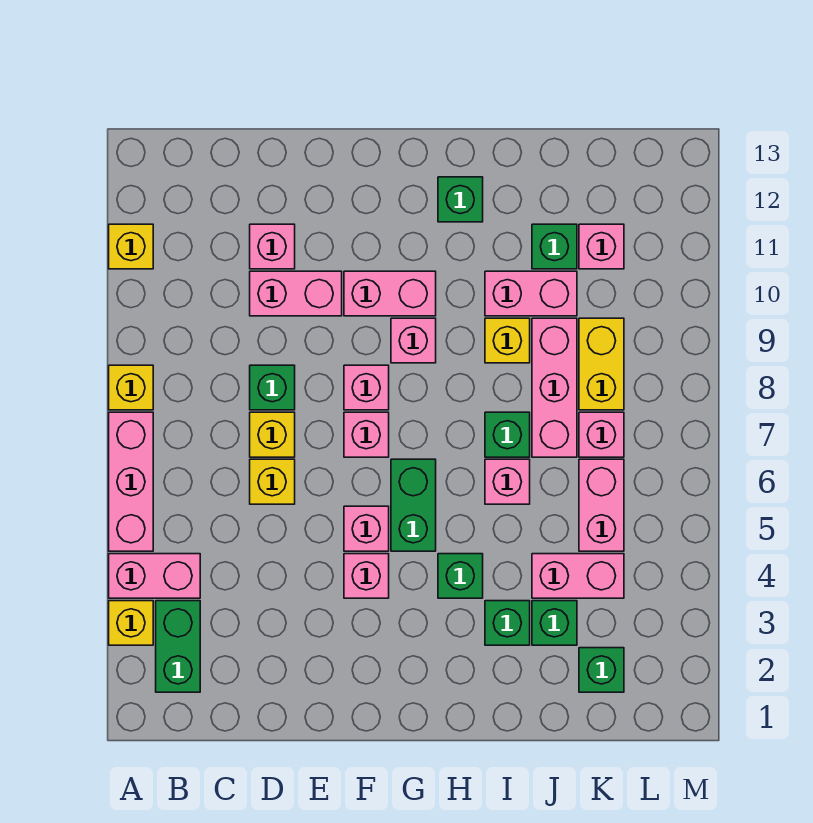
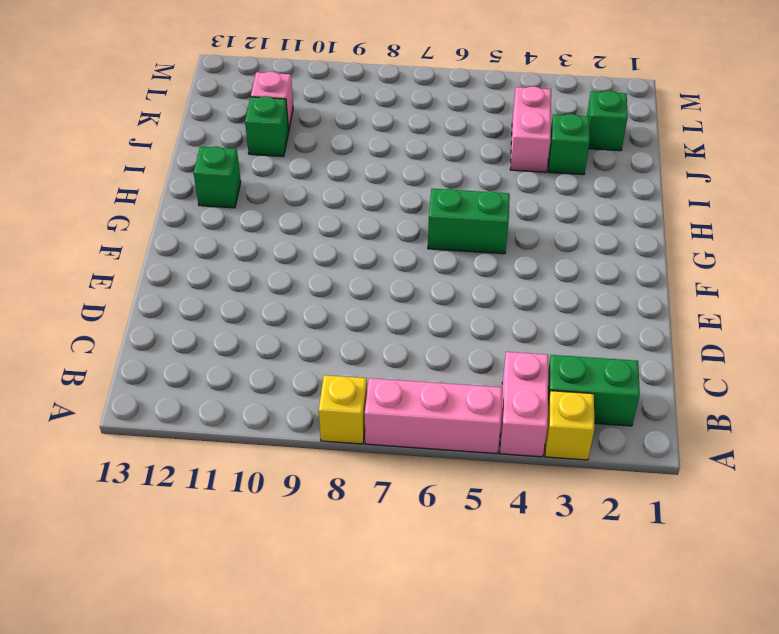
none -> yellow 1x1 brick [109,224,153,269]
none -> yellow 1x1 brick [250,459,295,504]
none -> yellow 1x1 brick [250,412,295,457]
none -> green 1x1 brick [250,365,295,410]

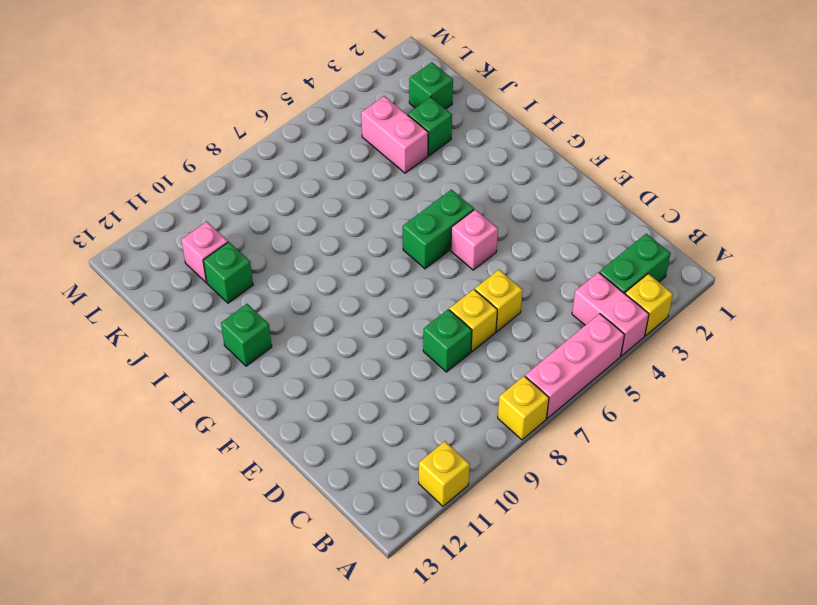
none -> pink 1x2 brick [250,271,342,316]
none -> pink 1x1 brick [250,224,295,269]
none -> pink 1x1 brick [344,554,389,598]
none -> pink 1x1 brick [344,412,389,457]

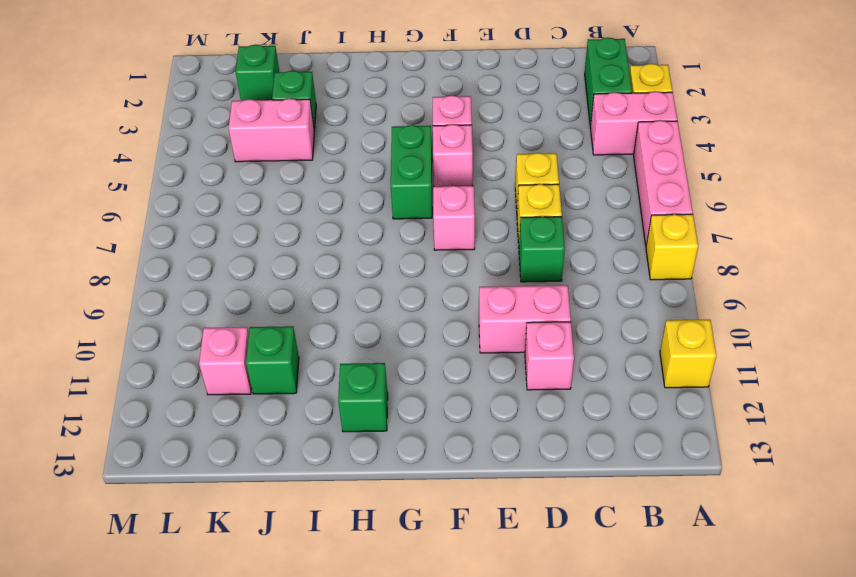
none -> pink 1x1 brick [344,365,389,410]
none -> pink 1x2 brick [344,271,436,316]
none -> pink 1x1 brick [391,318,436,363]
none -> green 1x1 brick [438,554,483,598]

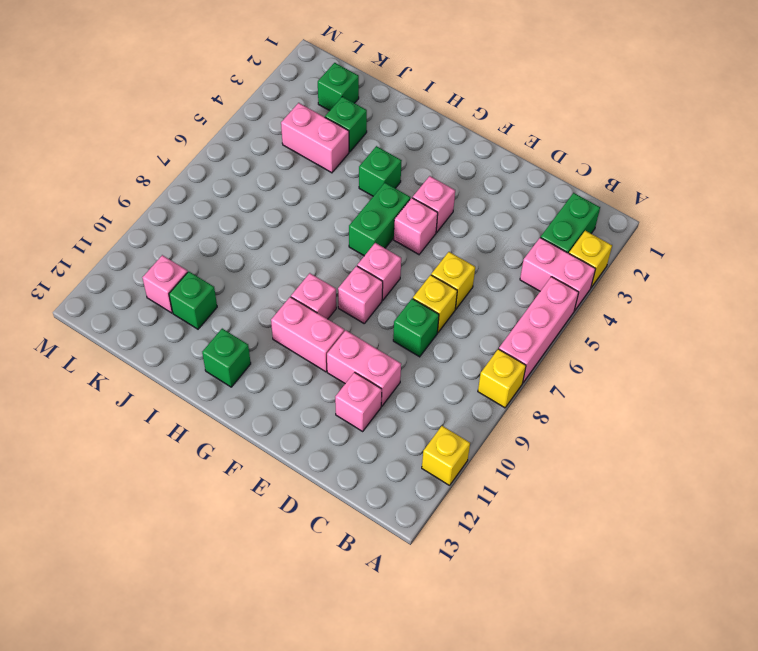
none -> green 1x1 brick [485,601,530,645]
none -> pink 1x1 brick [485,459,530,504]
none -> green 1x1 brick [485,412,530,457]
none -> yellow 1x1 brick [485,318,530,363]

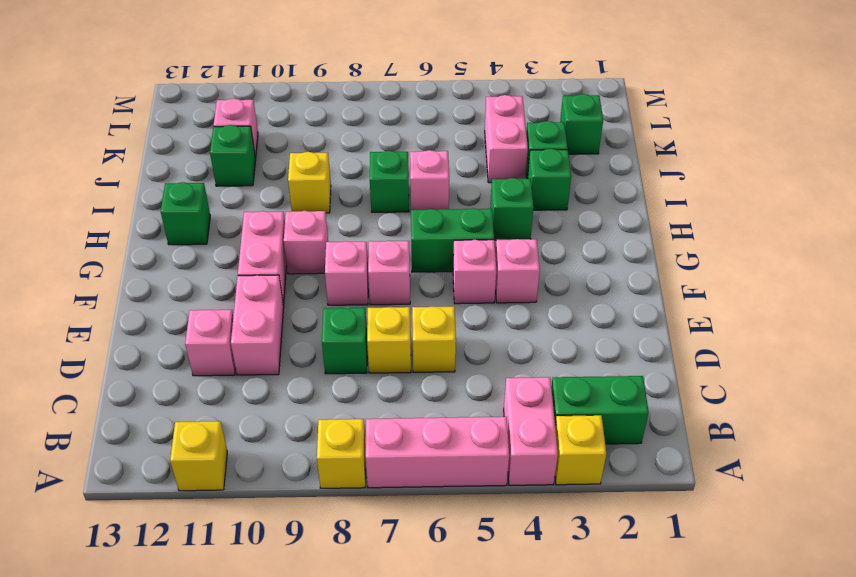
none -> pink 1x2 brick [485,271,577,316]
none -> pink 1x3 brick [532,318,577,457]
none -> pink 1x2 brick [579,459,624,551]
none -> pink 1x1 brick [579,412,624,457]

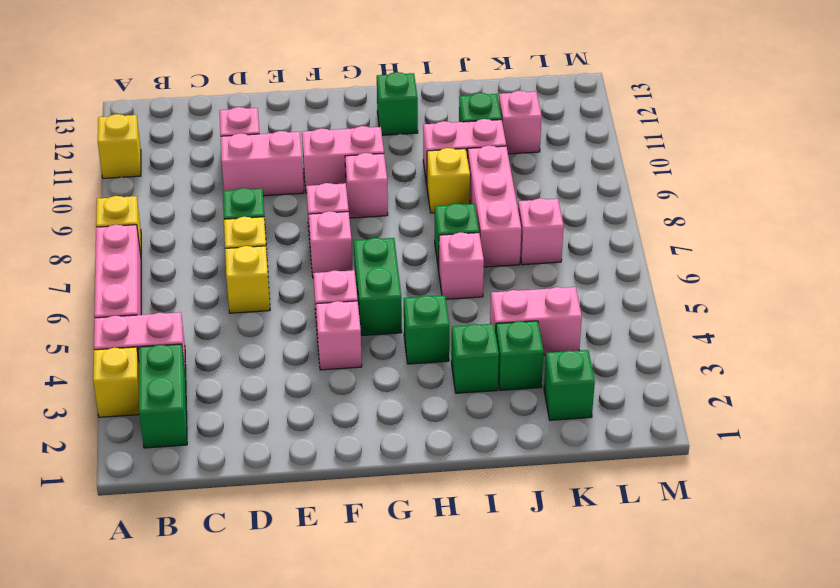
none -> pink 1x2 brick [579,459,624,551]
none -> yellow 1x2 brick [579,318,624,410]

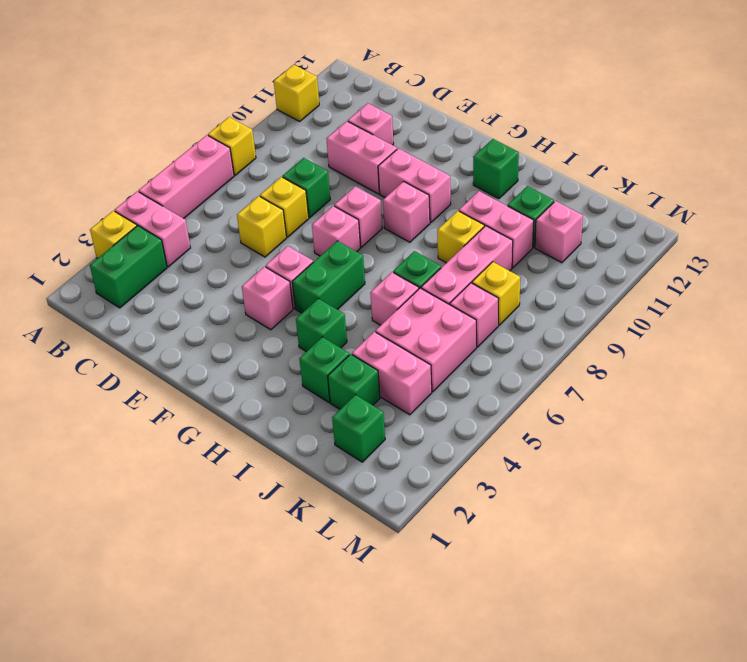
pink 2x2 brick [375,288,476,392] -> pink 1x2 brick [579,459,624,551]
yellow 1x1 brick [472,262,520,325] -> yellow 1x2 brick [579,318,624,410]

